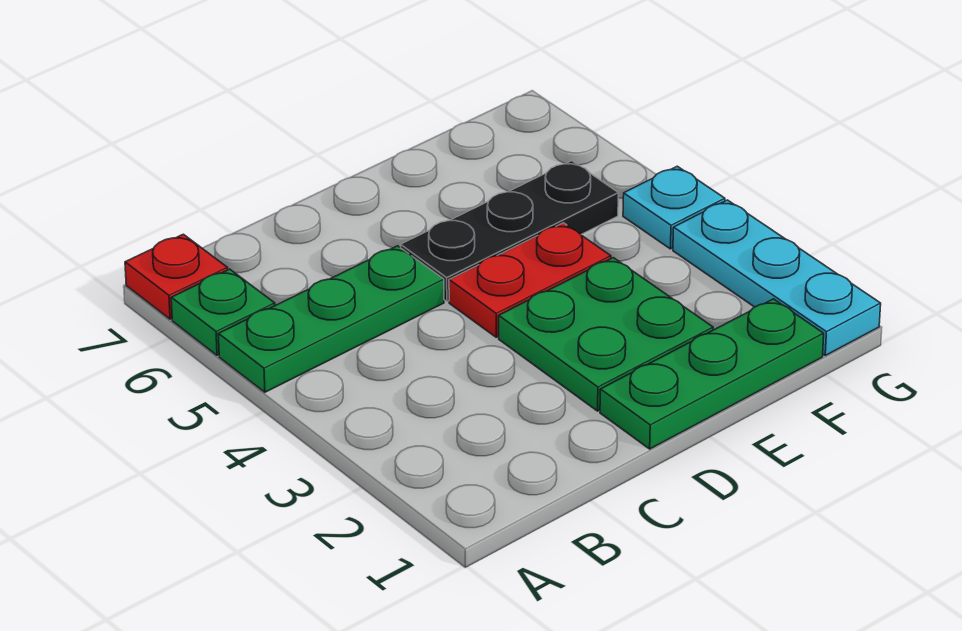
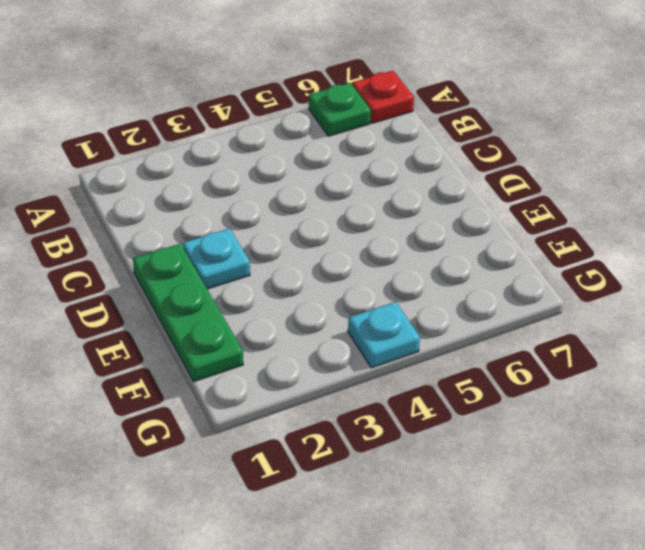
cyan 1x1 plate [183,229,250,289] -> green 2x2 plate [499,258,713,411]
none -> green 1x3 plate [218,246,444,392]
none -> red 1x2 plate [449,223,611,337]

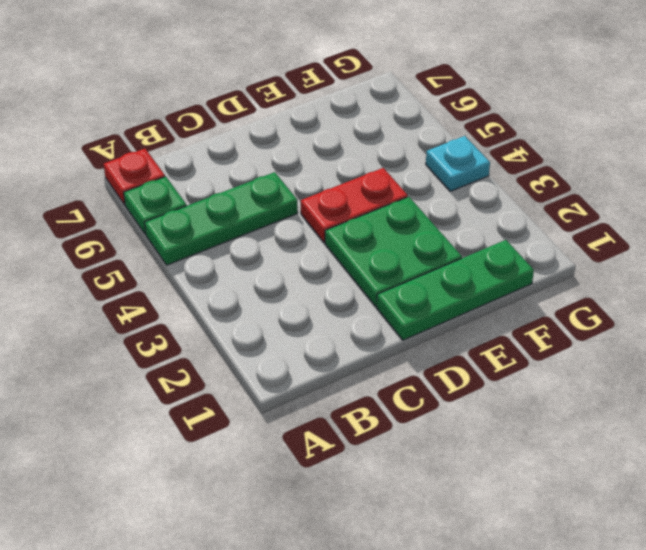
none -> black 1x3 plate [401,161,618,301]
none -> cyan 1x3 plate [673,200,881,355]

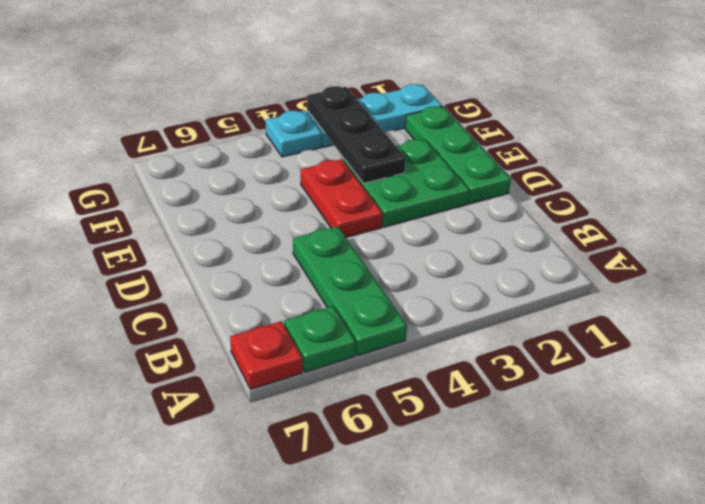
black 1x3 plate [307,86,406,183] -> black 1x3 plate moved to [401,161,618,301]

